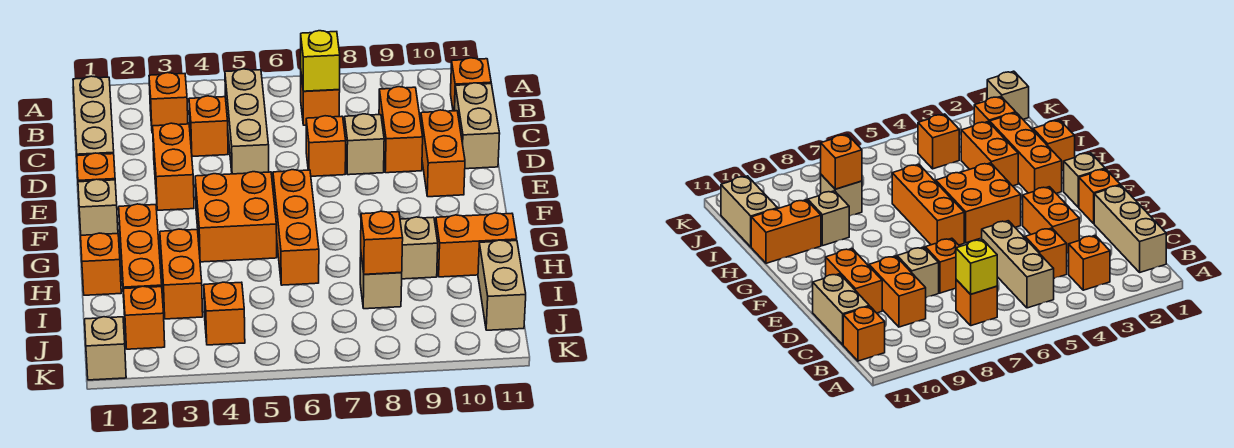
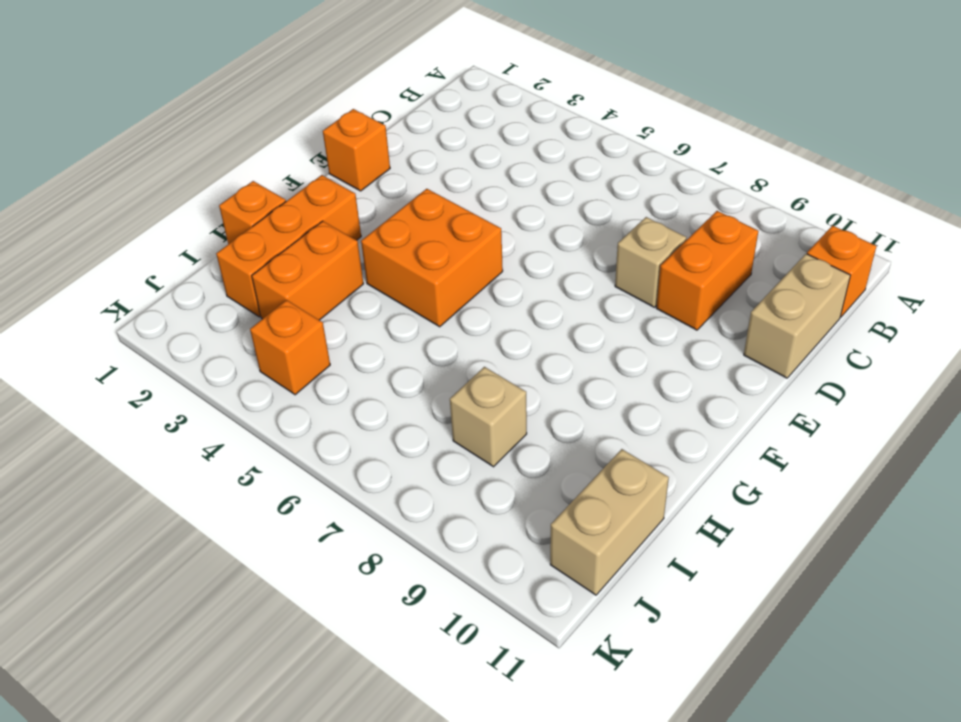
none -> tan 1x3 brick [73,76,114,156]
none -> orange 1x1 brick [149,73,188,133]
none -> tan 1x3 brick [225,69,269,174]

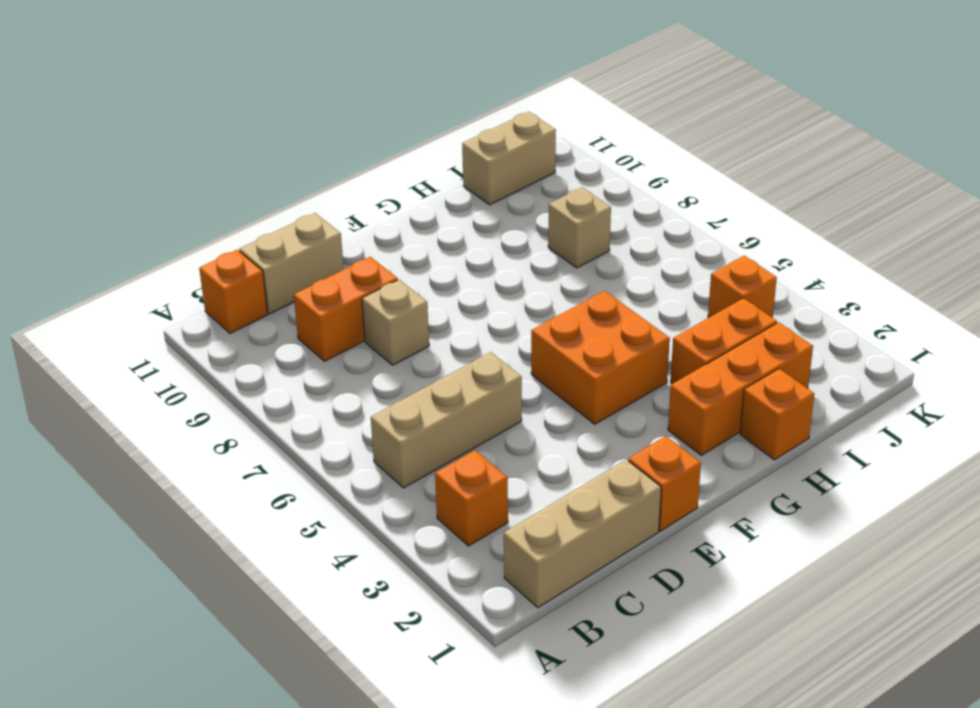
none -> orange 1x1 brick [301,75,340,125]
none -> orange 1x1 brick [189,96,228,156]
none -> orange 1x2 brick [153,123,194,210]

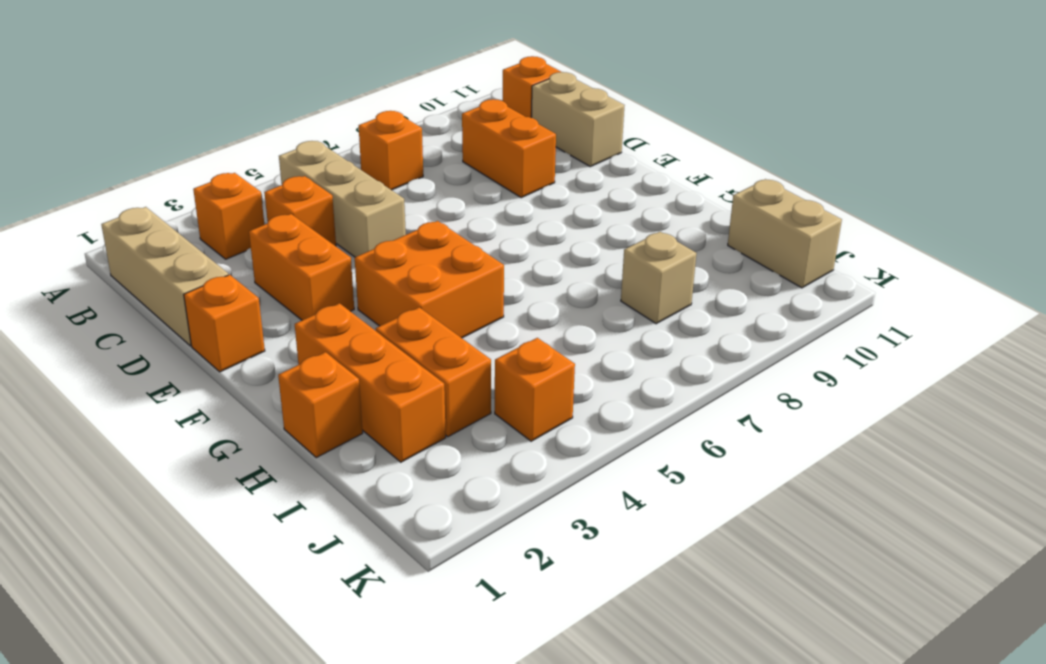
none -> orange 1x1 brick [306,116,346,176]
none -> tan 1x1 brick [344,114,384,175]
none -> orange 1x2 brick [421,110,465,197]

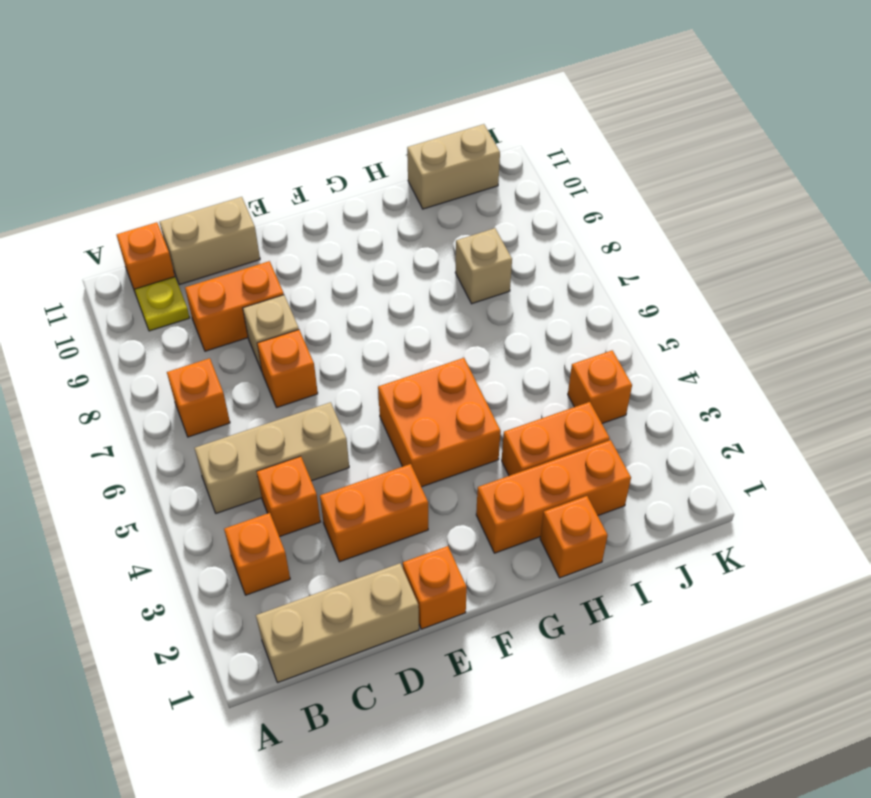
yellow 1x1 plate [134,277,190,331] -> none
none -> orange 1x2 brick [421,110,465,197]
none -> tan 1x1 brick [78,179,118,235]
none -> orange 1x3 brick [273,170,319,285]

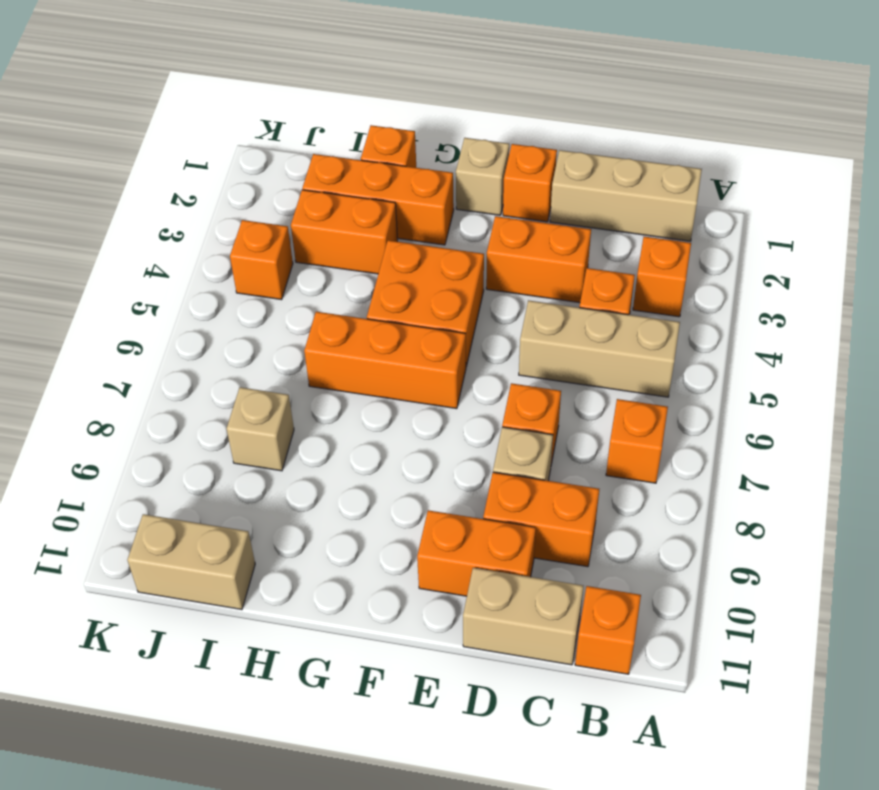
none -> tan 1x1 brick [400,217,438,279]
none -> orange 1x2 brick [436,213,517,277]
none -> orange 1x1 brick [123,286,165,349]

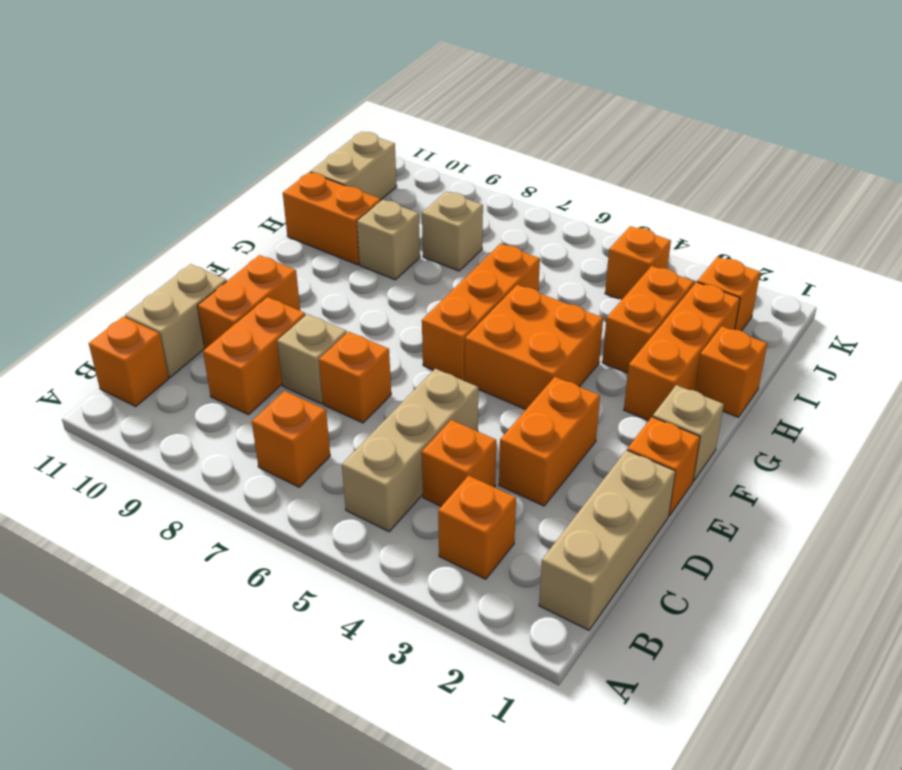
none -> tan 1x1 brick [85,317,126,380]
none -> yellow 1x1 brick [301,31,340,91]
none -> orange 1x1 brick [361,211,403,274]

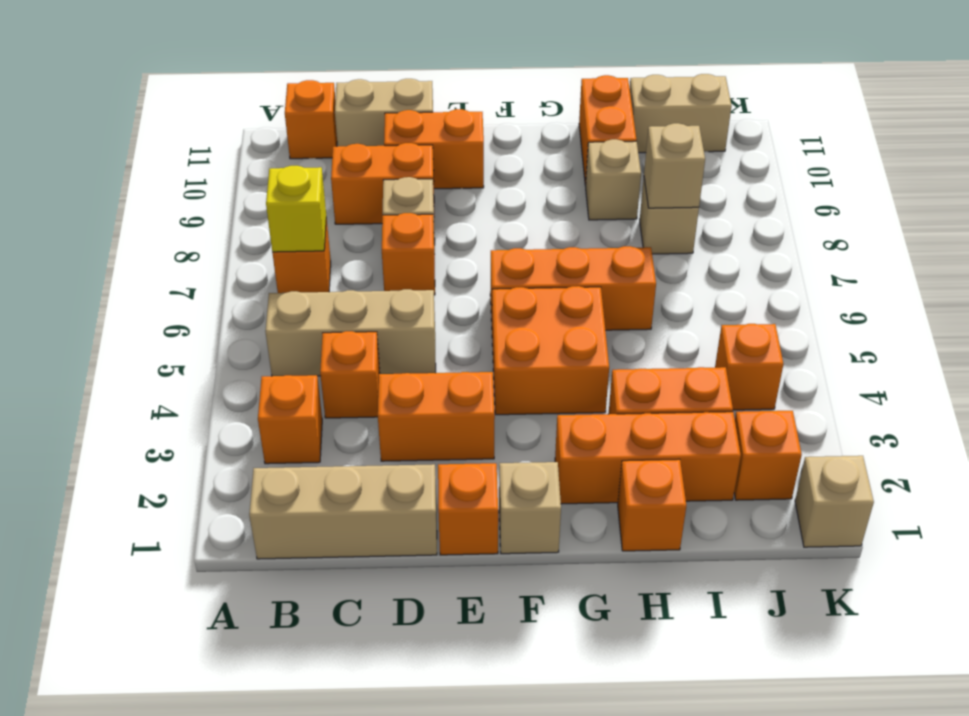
tan 1x1 brick [644,123,705,208] -> orange 1x1 brick [361,211,403,274]

